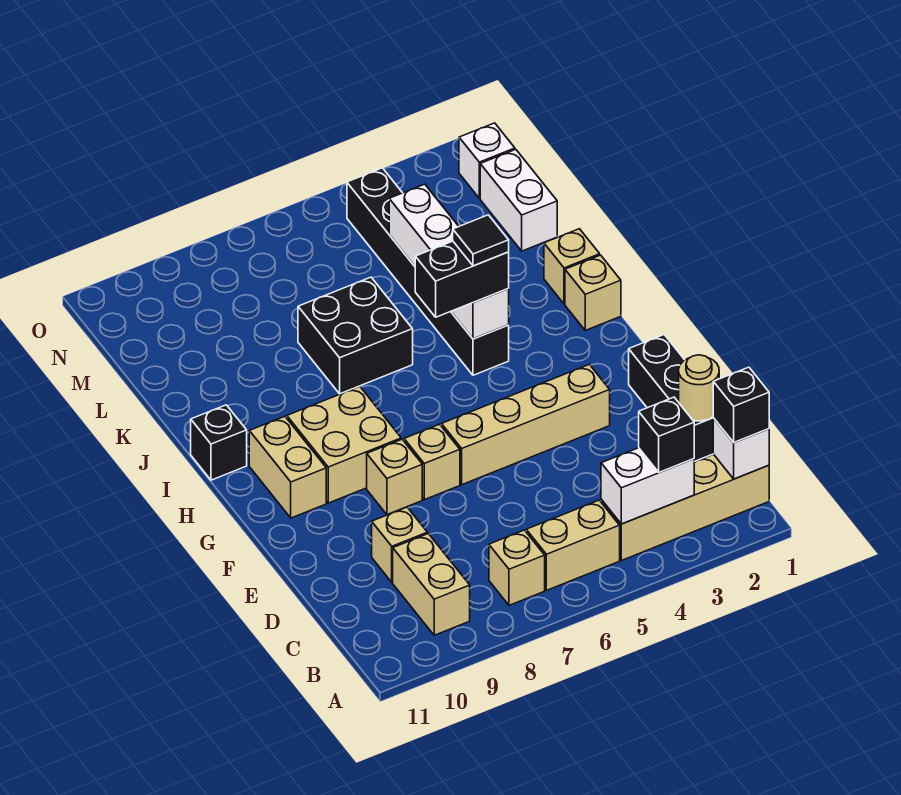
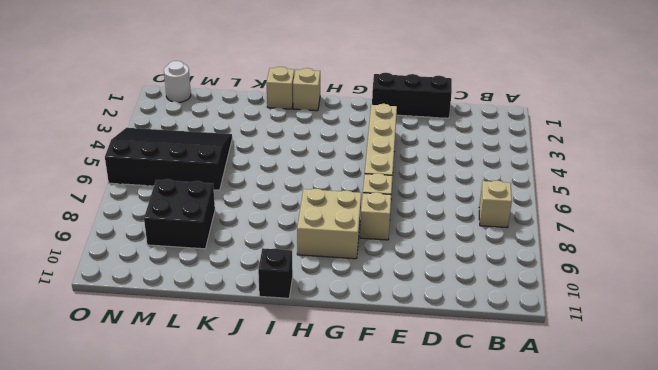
black 3x4 slope [105,128,232,190] -> black 1x6 brick [347,168,509,375]
black 2x2 brick [144,179,215,249] -> black 2x2 brick moved to [298,277,413,394]
white 1x1 round brick [164,61,191,102] -> white 1x1 brick [459,123,515,198]
none -> tan 1x4 brick [601,454,769,560]
none -> tan 1x2 brick [526,500,620,590]
none -> tan 1x2 brick [393,534,470,635]

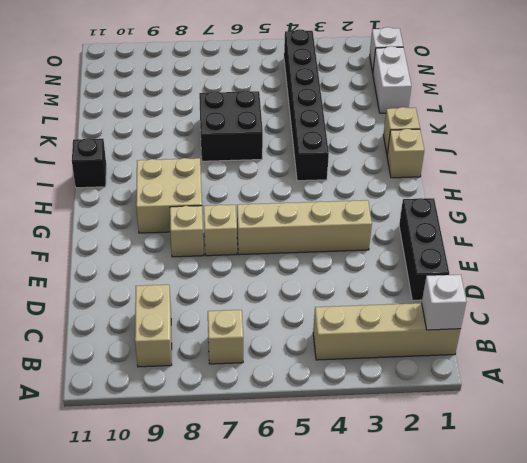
none -> tan 1x2 brick [526,500,620,590]
none -> tan 1x1 brick [372,507,427,582]
none -> tan 1x2 brick [249,416,326,518]

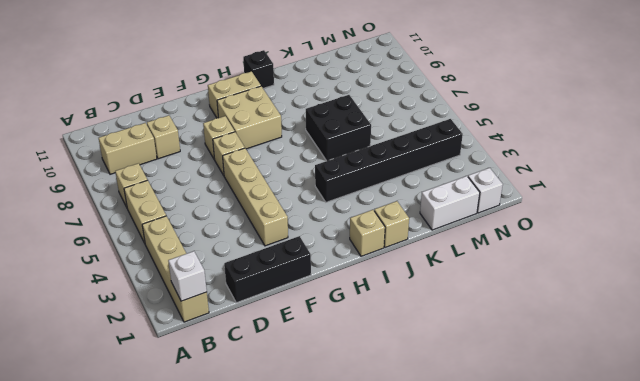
none -> white 1x2 brick [601,448,694,524]
none -> tan 1x1 round brick [679,355,719,421]
none -> white 1x4 brick [389,184,509,339]

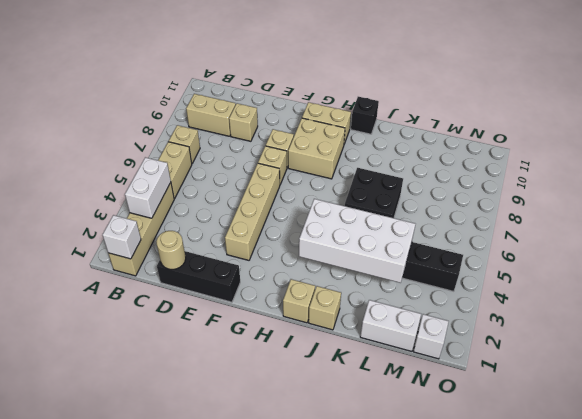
white 2x4 brick [299,199,415,283] -> white 1x4 brick [389,184,509,339]
none -> black 1x1 brick [713,367,769,442]
none -> black 1x1 brick [639,397,694,472]
none -> black 1x2 brick [415,241,509,317]

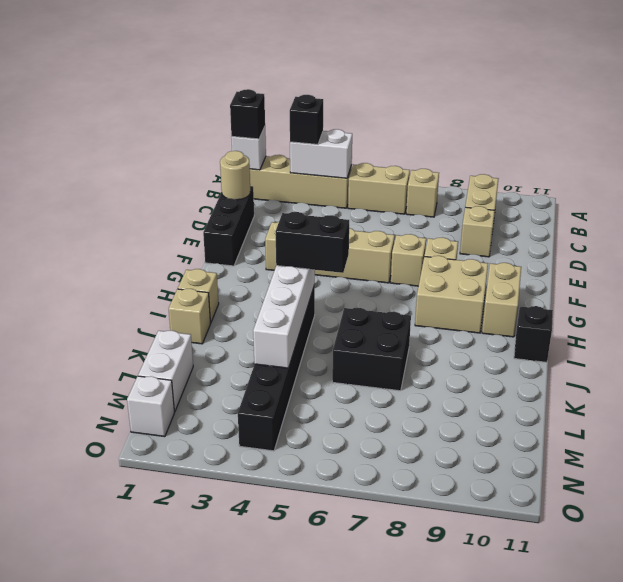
none -> black 1x1 tile [453,215,509,266]

